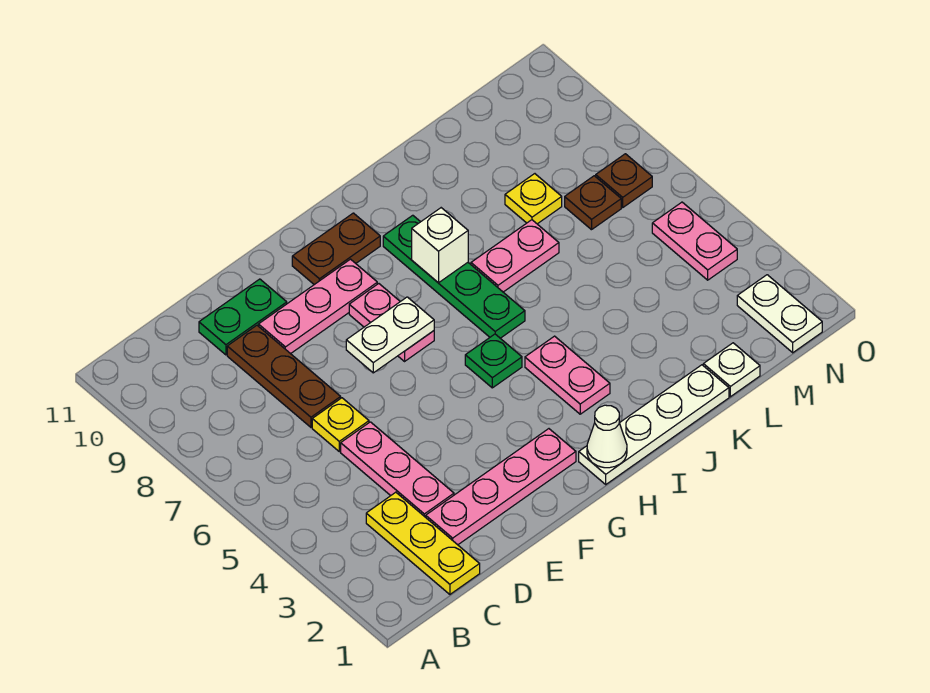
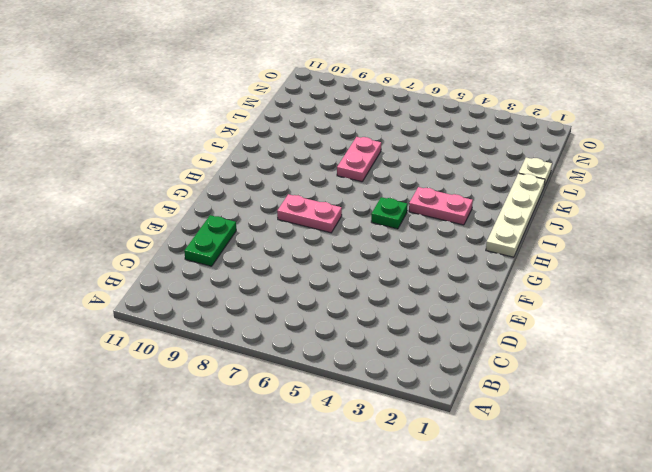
none -> yellow 1x3 plate [366,492,480,594]
none -> pink 1x4 plate [426,429,576,545]
none -> pink 1x3 plate [341,422,454,517]

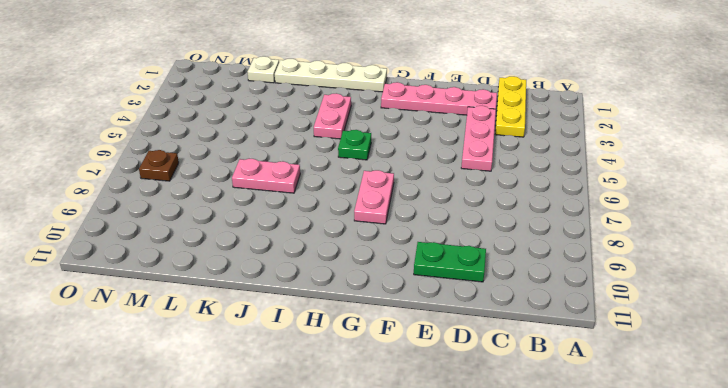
none -> yellow 1x1 plate [312,398,369,452]
none -> brown 1x3 plate [227,325,341,427]
none -> pink 1x3 plate [258,259,377,354]

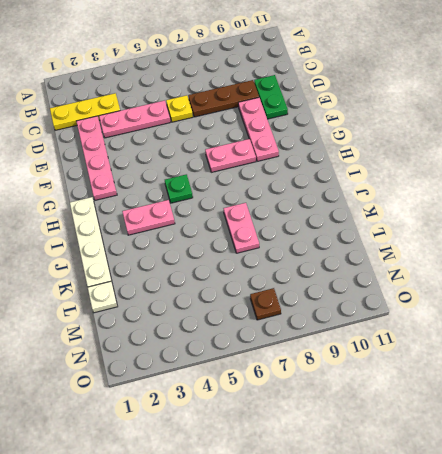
none -> brown 1x2 plate [292,213,380,285]
none -> green 1x4 plate [383,215,525,338]
none -> yellow 1x1 plate [505,174,562,224]

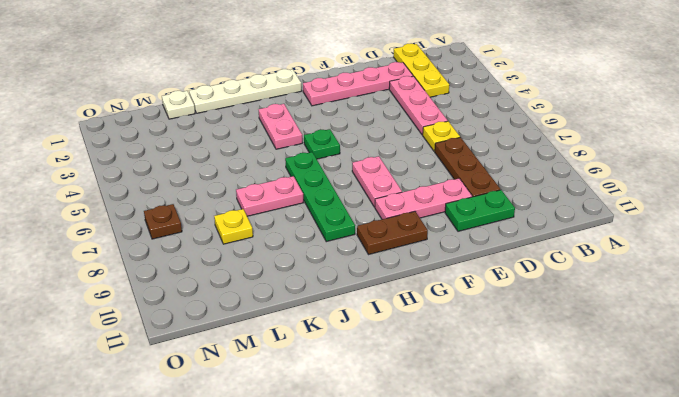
none -> brown 1x1 plate [565,176,621,230]
none -> white 1x2 plate [737,275,822,353]
none -> pink 1x2 plate [652,202,737,280]

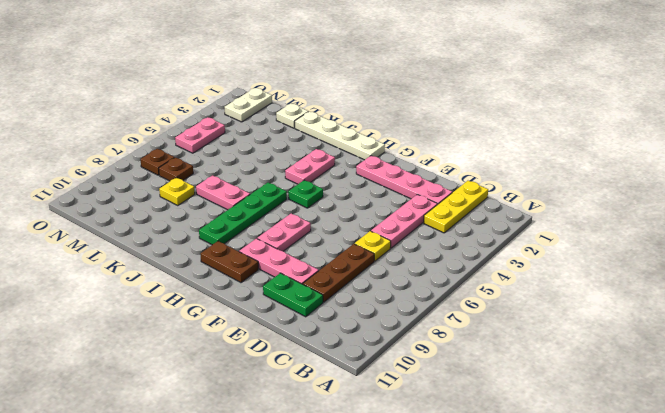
none -> white 1x2 plate [346,297,434,373]
none -> white 1x1 cone [587,405,627,468]
none -> white 1x1 brick [412,208,468,283]

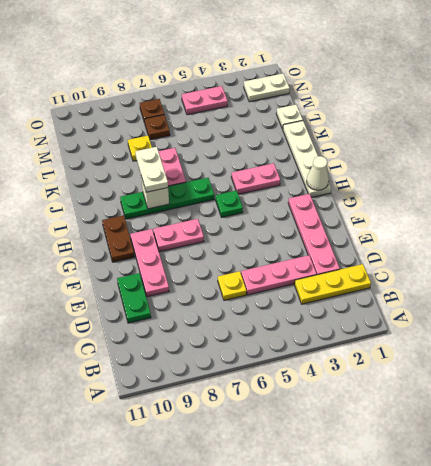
white 1x2 plate [135,147,168,192] -> white 1x2 plate moved to [346,297,434,373]
none -> brown 1x3 plate [227,325,341,427]

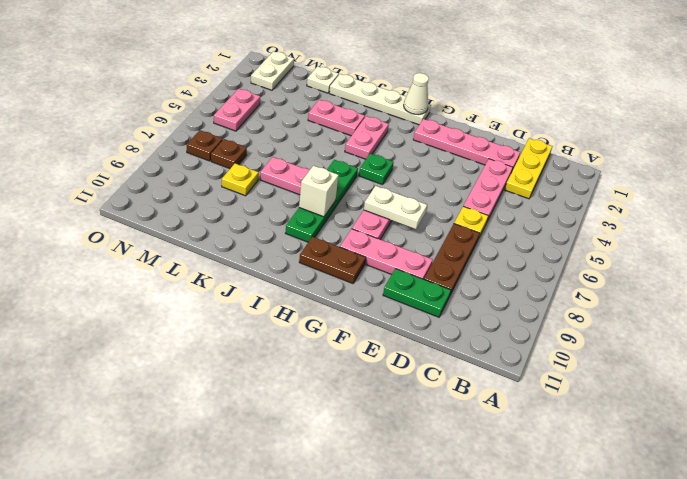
pink 1x2 plate [308,100,365,136] -> none

